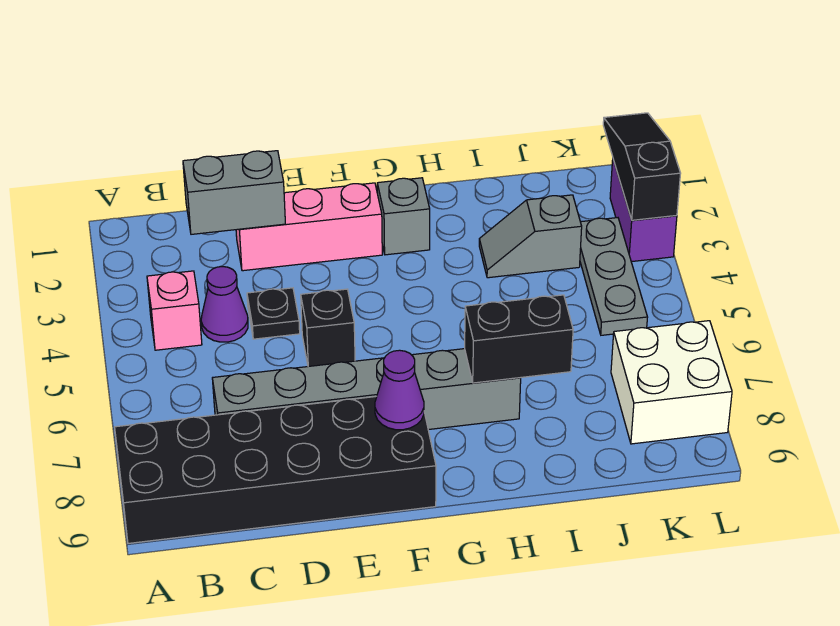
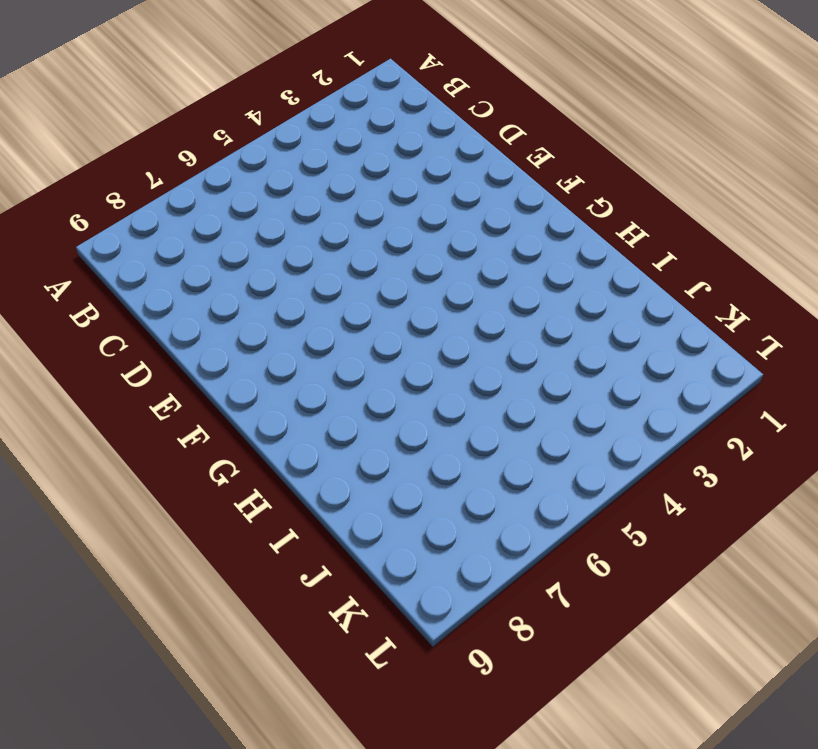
none -> black 2x6 brick [115,396,436,543]
none -> pink 1x1 brick [147,271,202,350]
none -> purple 1x1 cone [201,267,248,342]

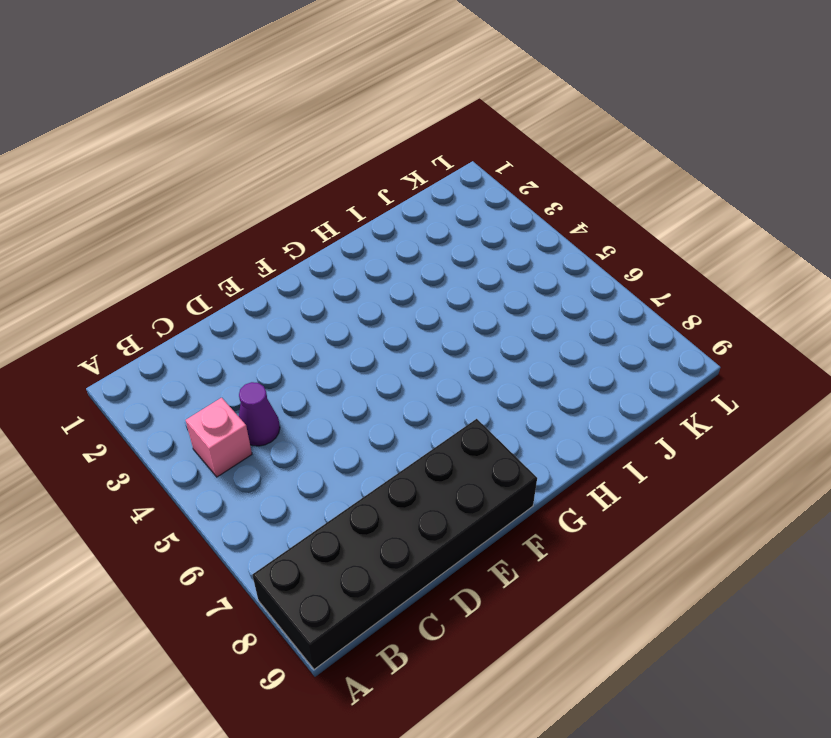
none -> grey 1x6 brick [212,349,521,430]
none -> pink 1x3 brick [236,183,382,271]
none -> black 1x1 plate [247,288,300,339]

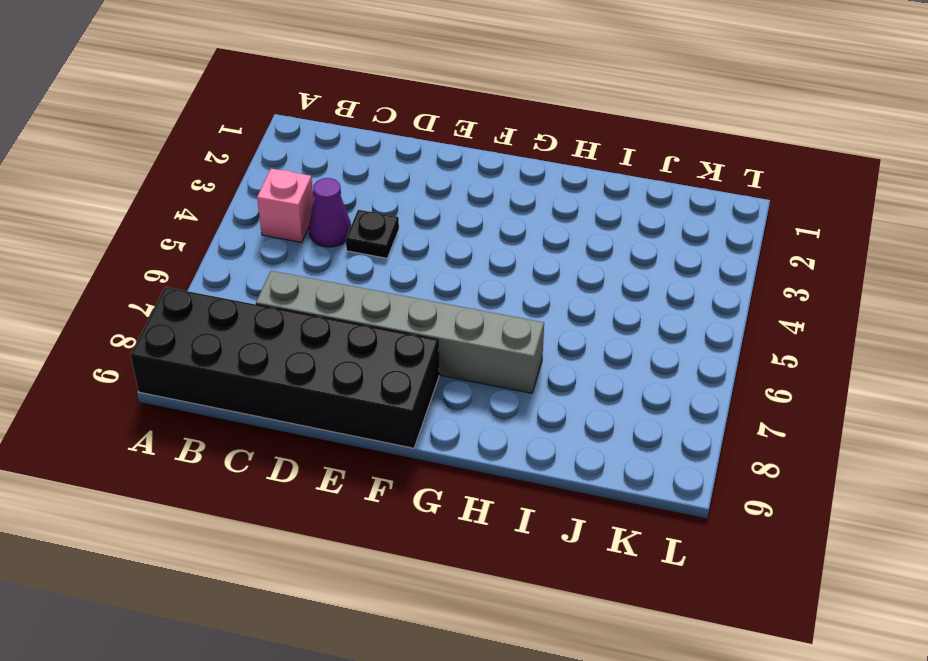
none -> pink 1x3 brick [236,183,382,271]
none -> black 1x1 brick [301,289,355,366]
none -> grey 1x1 brick [377,178,430,255]

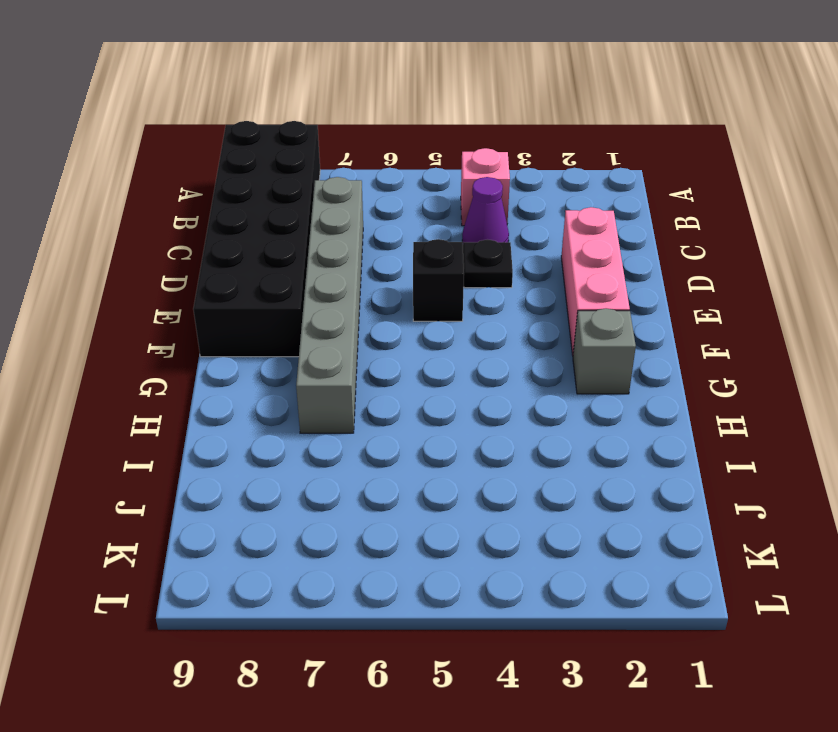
none -> grey 1x2 slope [479,195,582,278]
none -> grey 1x3 plate [580,218,648,335]
none -> white 2x2 brick [611,321,732,444]

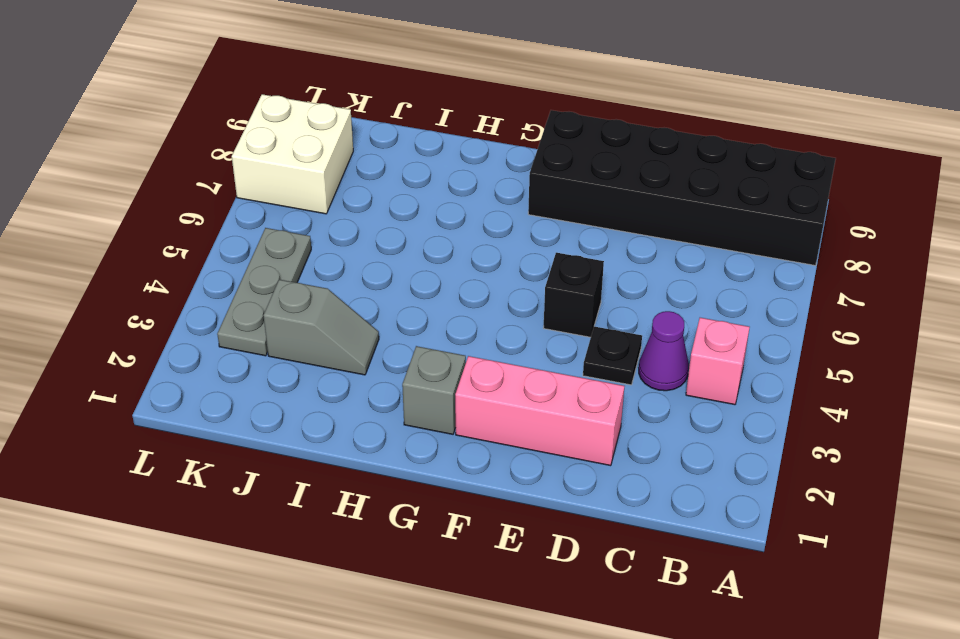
none -> grey 1x6 brick [212,349,521,430]
none -> purple 1x2 brick [610,160,677,262]
none -> grey 1x2 brick [183,151,285,234]

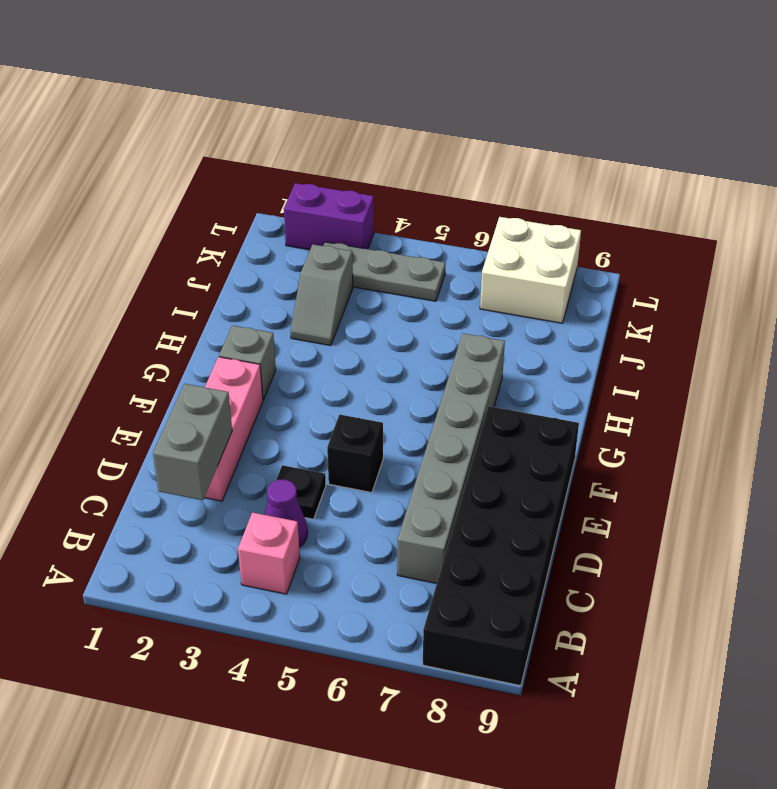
none -> purple 1x1 cone [375,350,424,430]
none -> black 1x2 brick [465,295,573,383]
none -> black 1x3 slope [603,113,681,220]

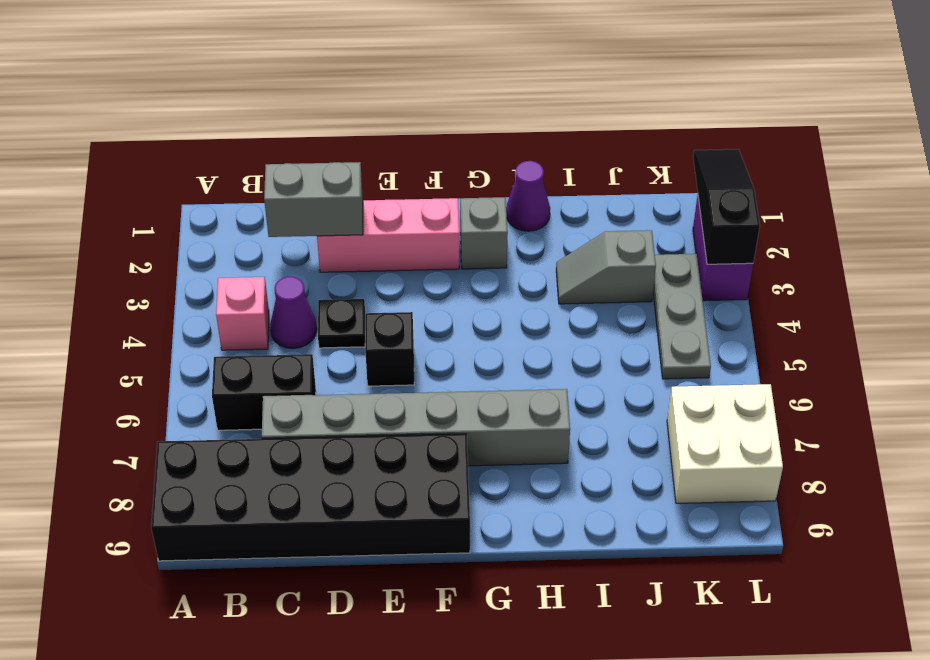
black 1x2 brick [212,354,316,430] -> black 1x2 brick moved to [465,295,573,383]
purple 1x1 cone [506,161,550,231] -> purple 1x1 cone moved to [375,350,424,430]

